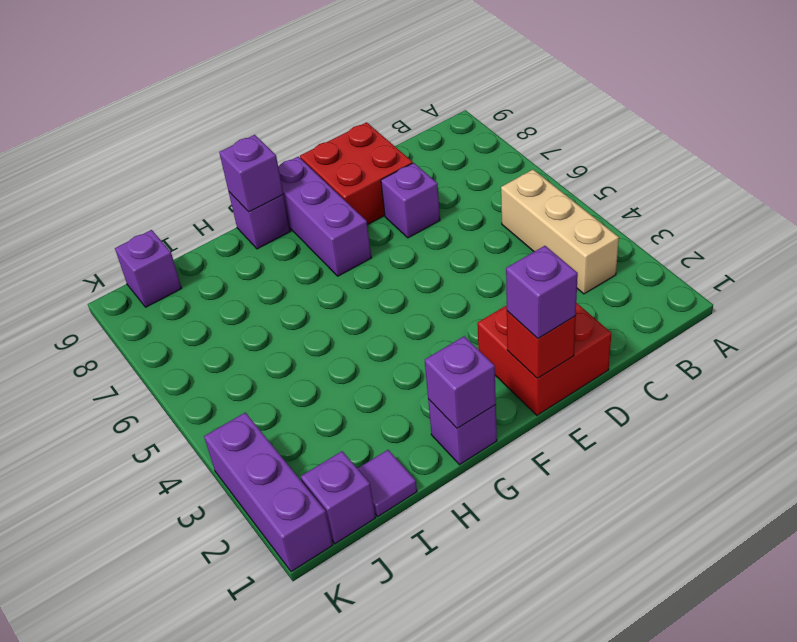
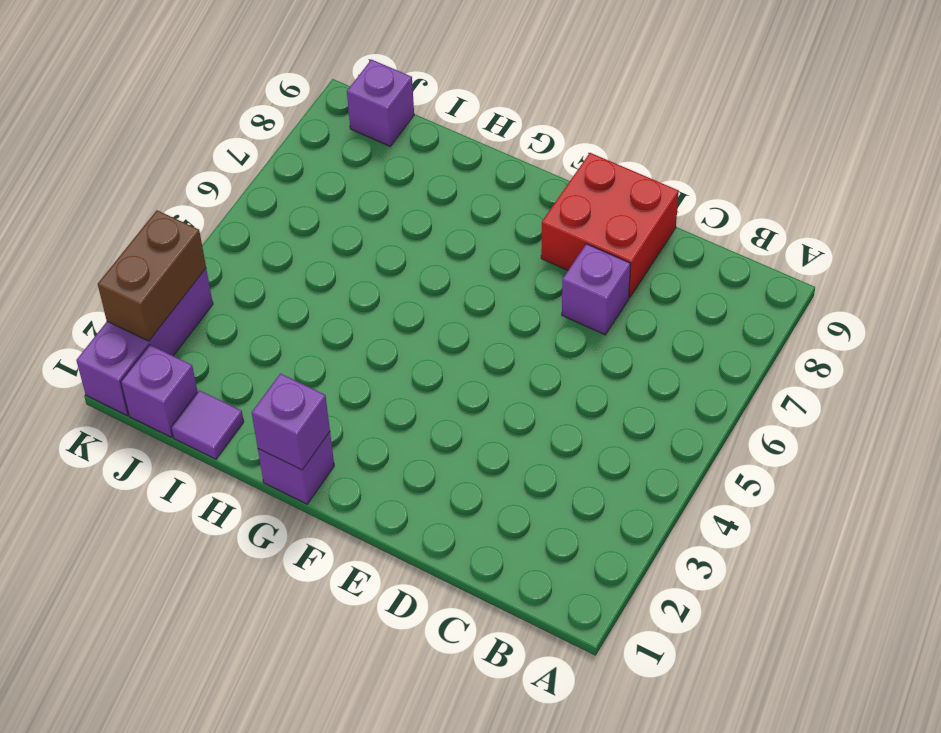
brown 1x2 brick [98,210,206,341] -> none
none -> tan 1x3 brick [501,170,619,294]
none -> red 2x2 brick [477,303,611,415]
none -> purple 1x3 brick [278,157,371,276]

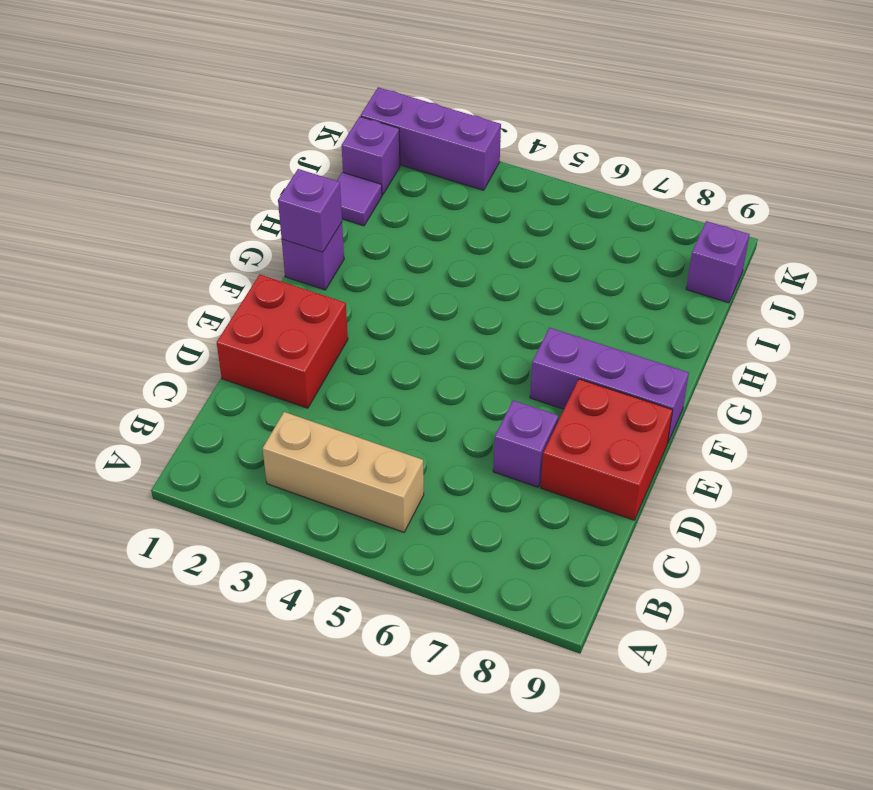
none -> purple 1x1 brick [229,192,291,249]
none -> red 1x1 brick [507,311,576,379]
none -> purple 1x1 brick [219,135,283,212]

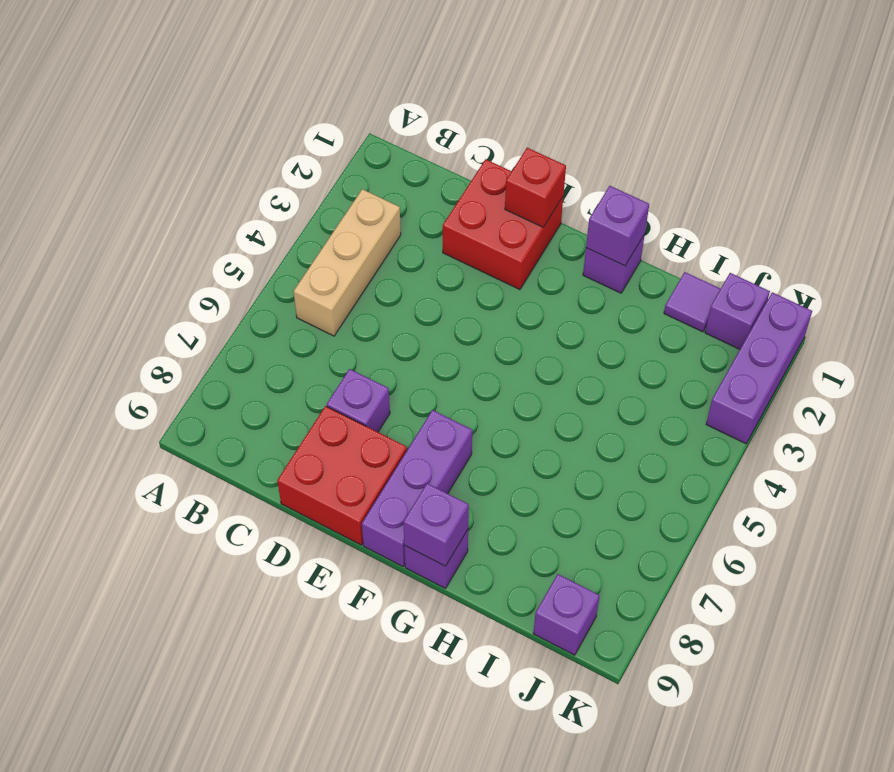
none -> purple 1x1 brick [506,246,578,338]

